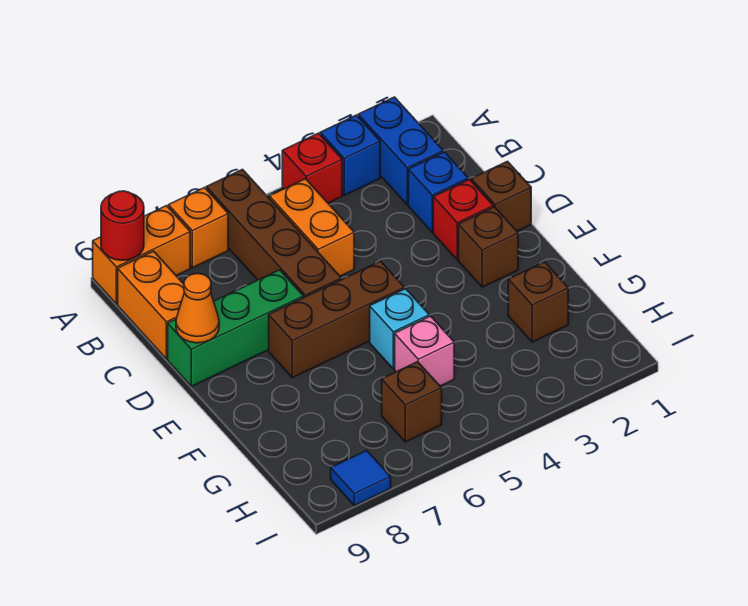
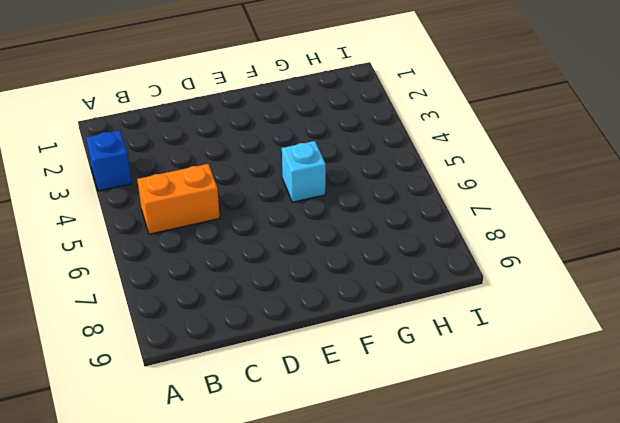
none -> blue 1x2 brick [358,97,443,205]
none -> red 1x1 brick [282,133,342,203]
none -> brown 1x4 brick [206,169,341,298]

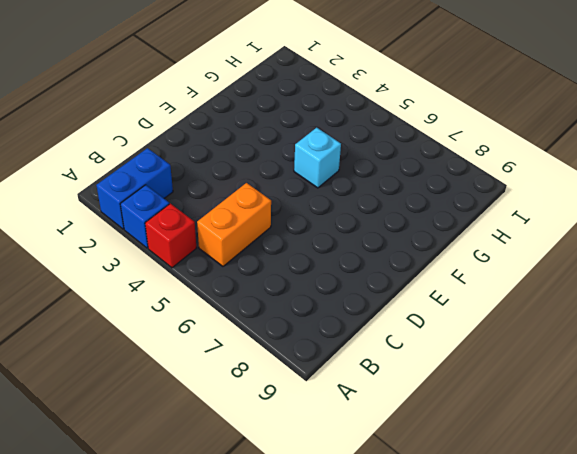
none -> brown 1x4 brick [206,169,341,298]
none -> orange 1x1 brick [168,188,228,268]
none -> orange 1x2 brick [93,206,190,304]

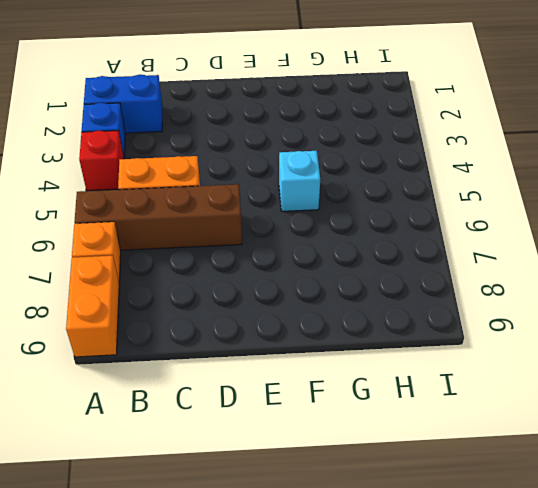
none -> orange 1x2 brick [118,251,184,359]
none -> blue 1x1 brick [408,152,468,232]
none -> brown 1x1 brick [471,161,531,231]

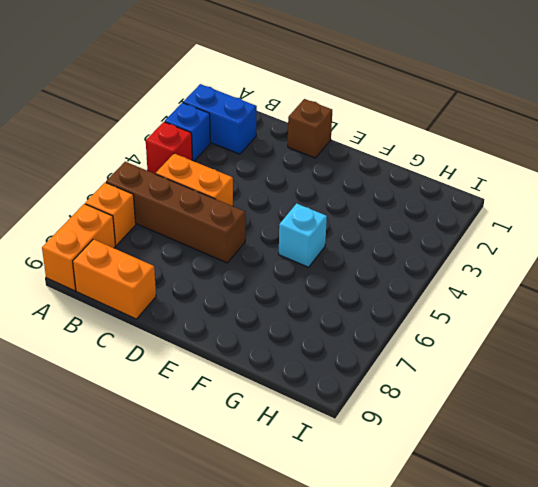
none -> blue 1x1 brick [408,152,468,232]
none -> red 1x1 brick [433,179,493,260]
none -> green 1x3 brick [168,270,303,386]

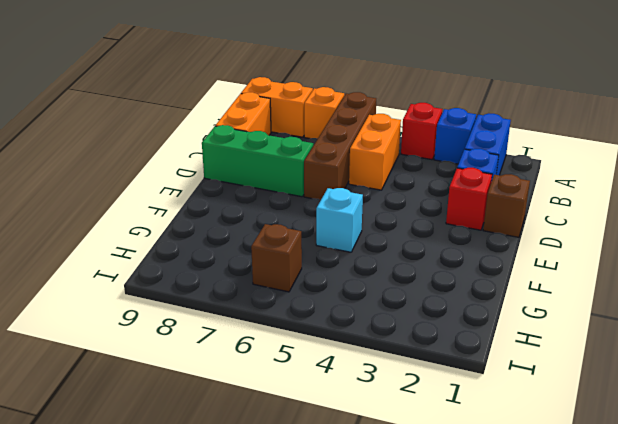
none -> brown 1x1 brick [458,207,518,287]
none -> brown 1x3 brick [269,261,404,378]
none -> brown 1x1 brick [508,262,568,342]

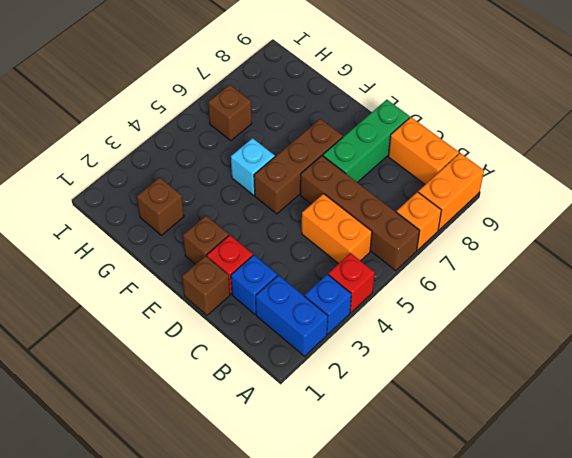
none -> pink 1x1 brick [395,316,454,386]
none -> blue 1x1 tile [331,450,391,506]
none -> red 1x1 round brick [101,191,144,260]

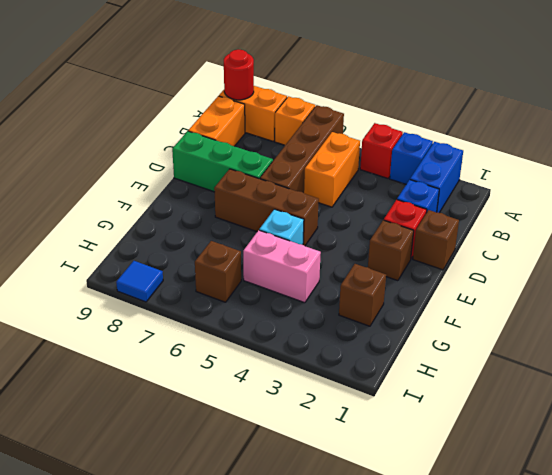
pink 1x2 brick [243,230,321,303] -> pink 1x1 brick [395,316,454,386]
none -> orange 1x1 cone [176,274,219,343]

